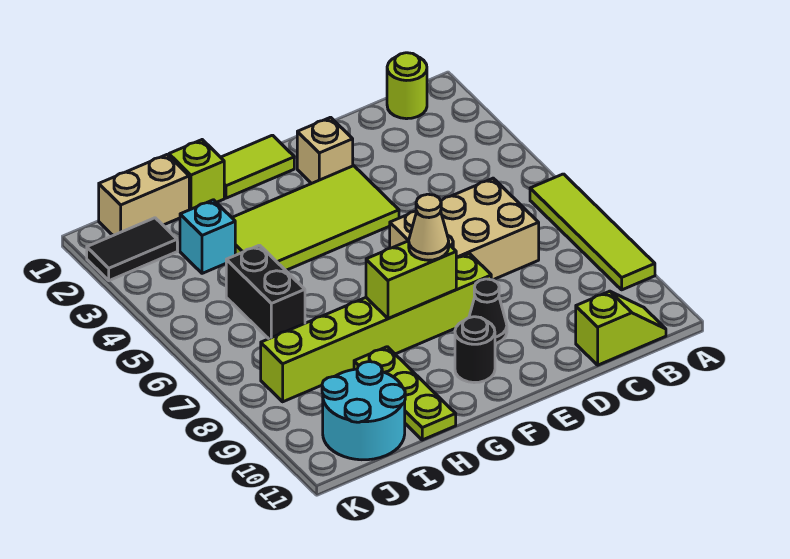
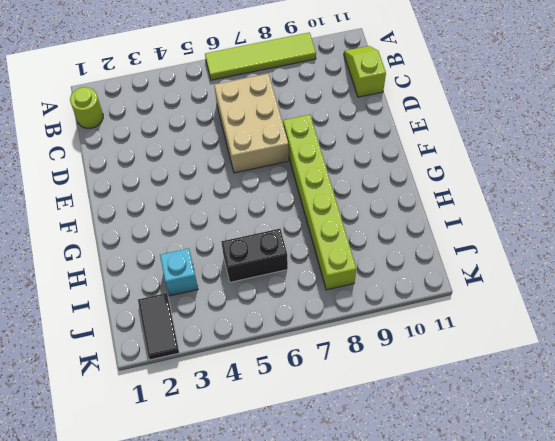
none -> tan 1x1 brick [297,117,353,183]
none -> lime 2x4 tile [232,166,399,270]
none -> black 1x1 cone [469,279,507,344]

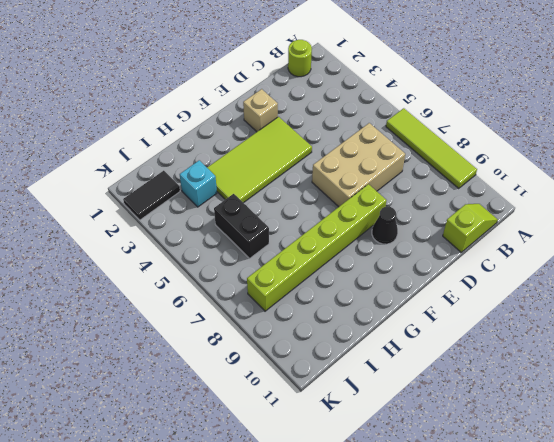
none -> lime 1x2 tile [221,135,294,198]
none -> black 1x1 round brick [455,317,495,383]
none -> lime 1x1 brick [169,140,224,210]

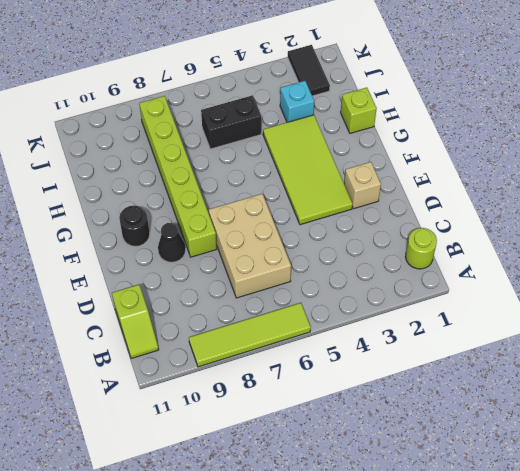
none -> lime 1x2 tile [221,135,294,198]
none -> lime 1x3 plate [354,347,456,440]
none -> tan 1x2 brick [99,155,189,235]

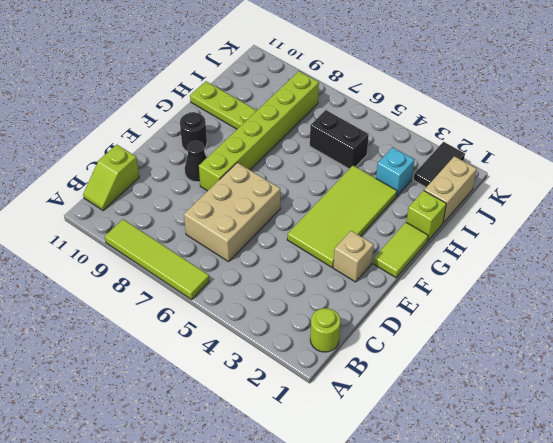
none -> cyan 2x2 round brick [322,362,405,460]
none -> lime 1x2 brick [366,241,456,319]
none -> tan 1x1 cone [409,194,449,260]

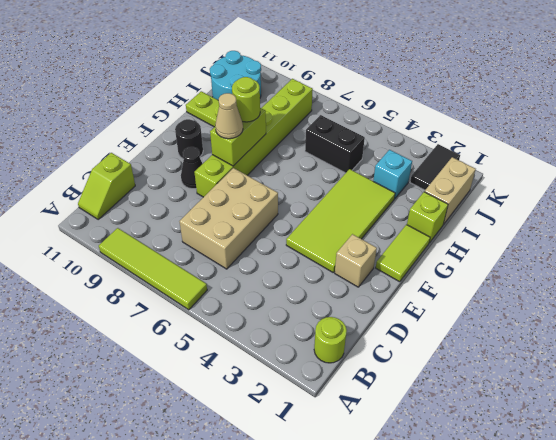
lime 1x1 round brick [232,77,260,122] -> none

